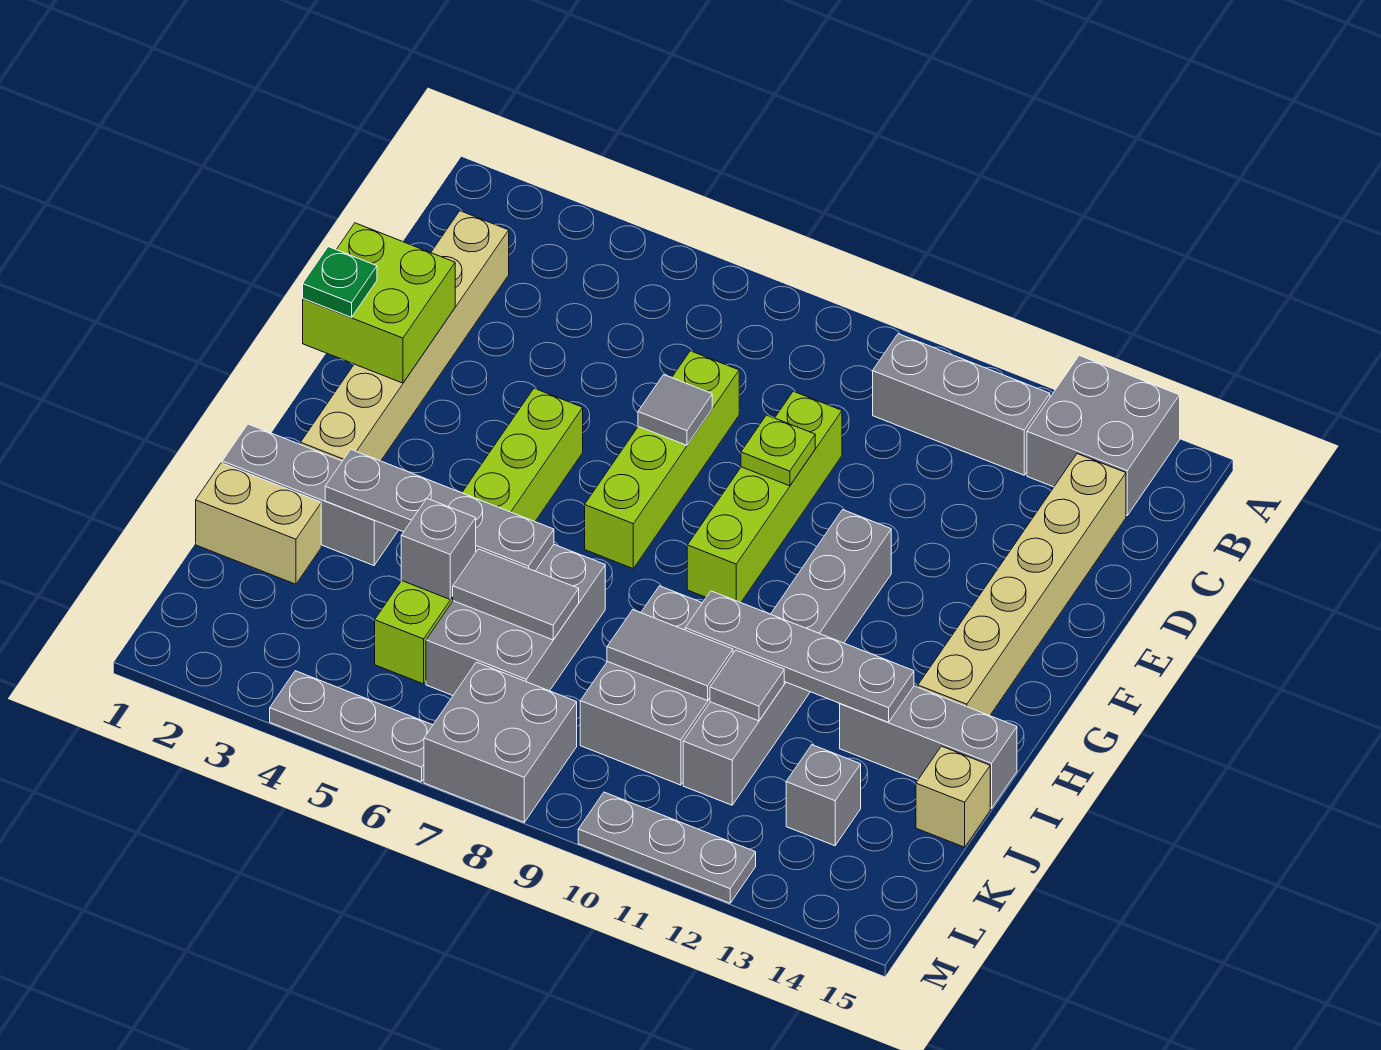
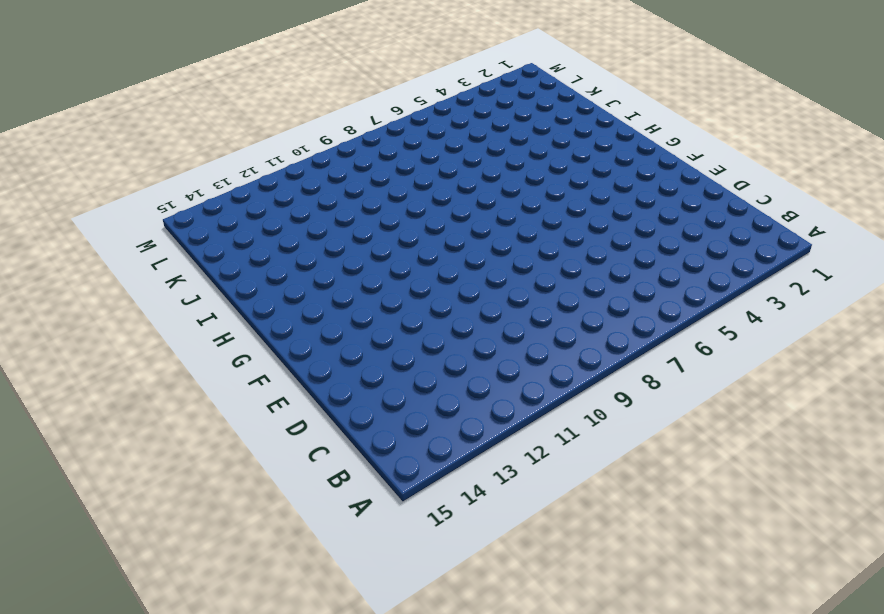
none -> grey 2x2 brick [1027,356,1180,516]
none -> grey 1x3 brick [873,334,1050,475]
none -> tan 1x6 brick [301,211,509,461]

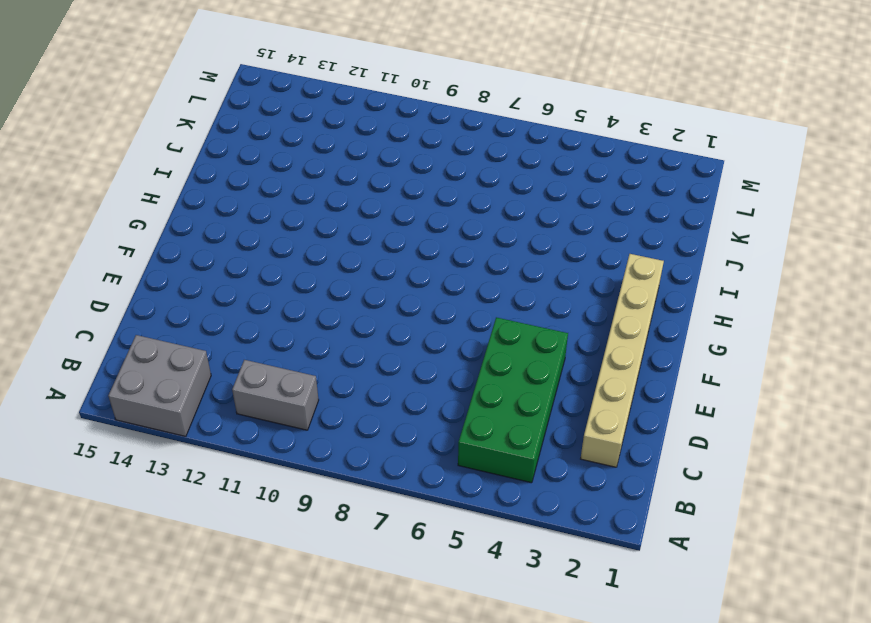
green 2x4 brick [458,317,568,483] -> none
grey 1x2 brick [232,360,319,430] -> grey 1x3 brick [873,334,1050,475]
none -> tan 1x6 brick [918,454,1126,716]
none -> lime 1x4 brick [585,351,739,568]
none -> lime 1x4 brick [687,391,842,603]

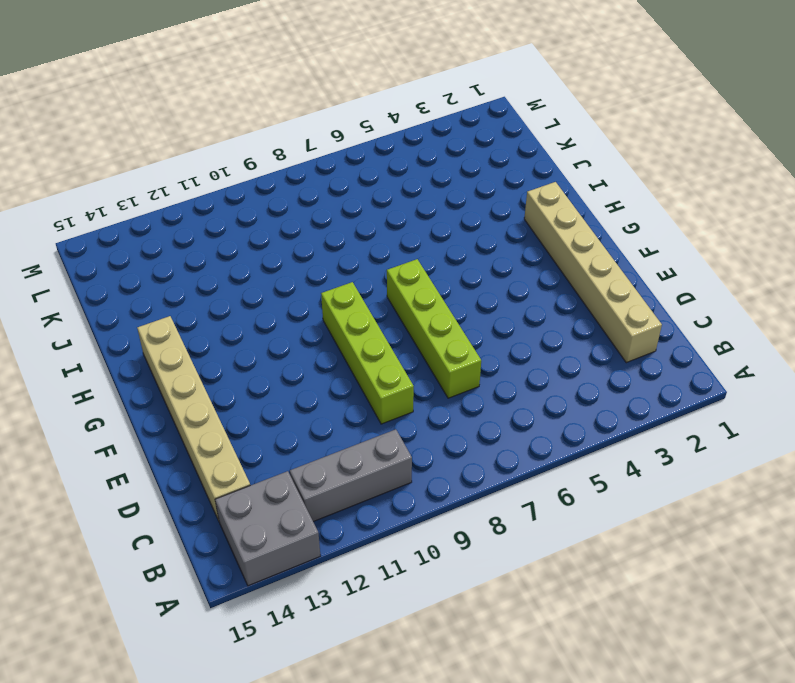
none -> lime 1x6 brick [375,388,583,684]
none -> grey 1x6 brick [683,510,891,805]
none -> grey 1x3 brick [222,424,398,565]

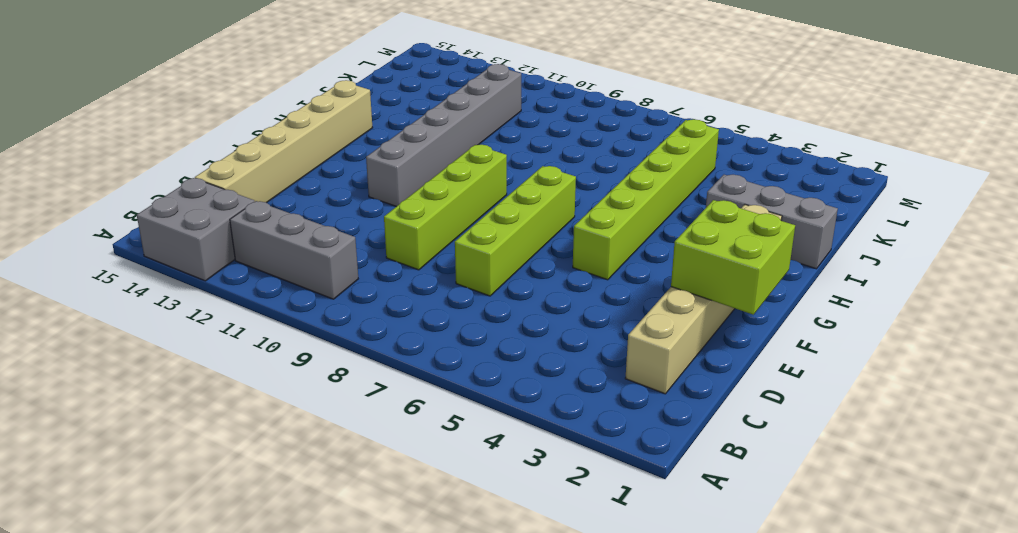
none -> grey 2x3 brick [426,545,605,695]
none -> grey 2x3 brick [580,586,710,785]
none -> grey 1x3 brick [840,686,1017,808]

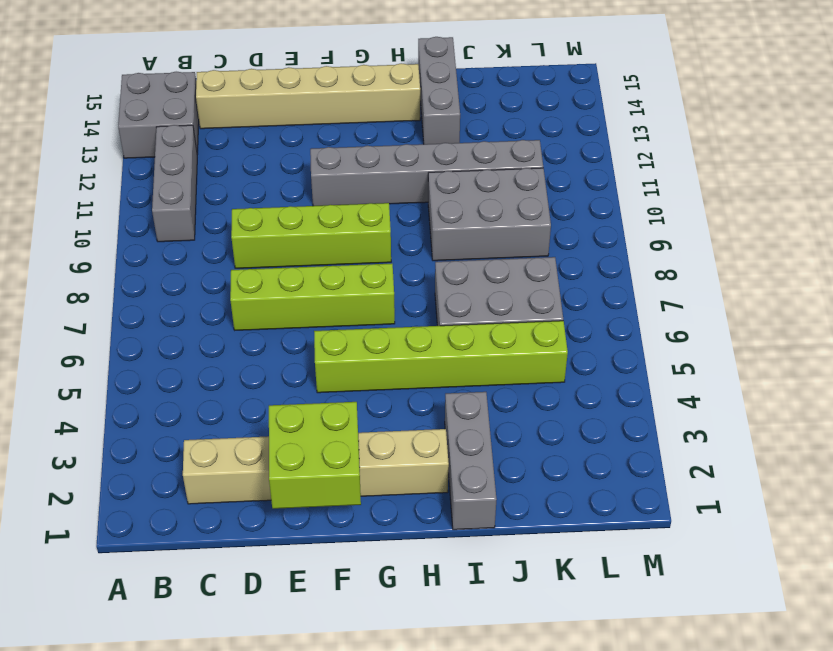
none -> tan 1x2 brick [196,463,321,584]
none -> tan 1x1 brick [916,746,990,847]
none -> grey 1x1 brick [786,745,861,846]

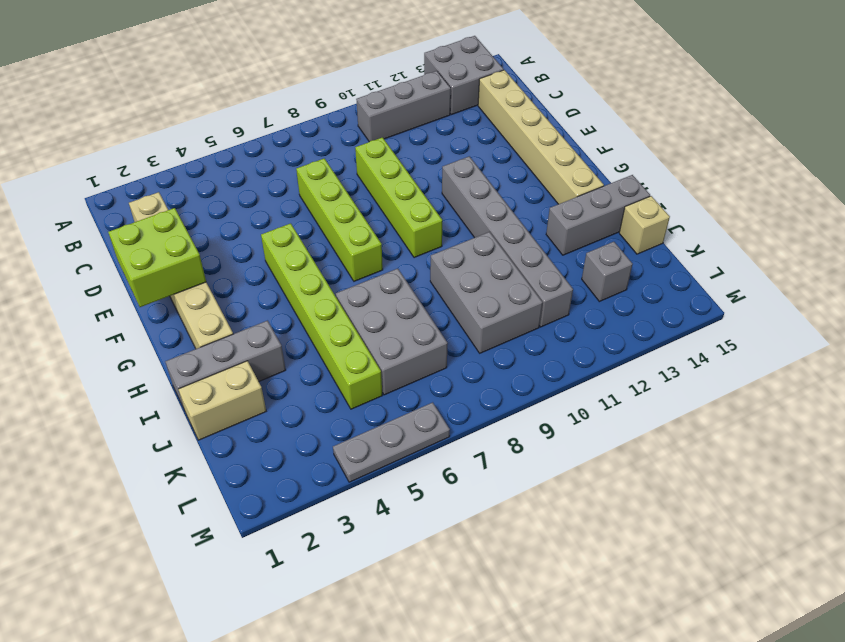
none -> grey 2x2 brick [424,662,577,822]
none -> grey 1x3 plate [578,792,756,903]
none -> grey 1x1 tile [638,375,712,445]

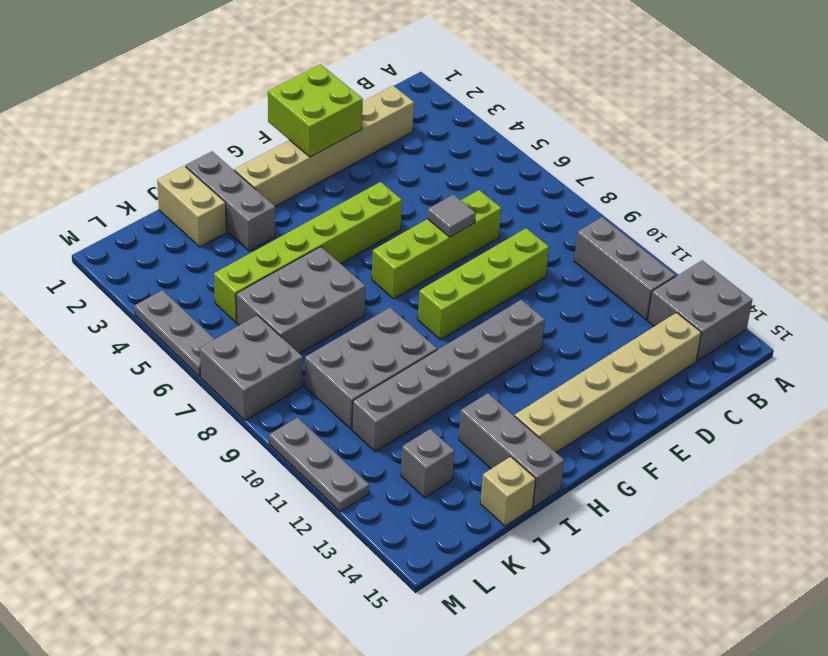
none -> lime 1x1 plate [741,415,815,486]
none -> grey 1x4 plate [325,450,554,571]
none -> grey 1x4 plate [685,591,914,722]

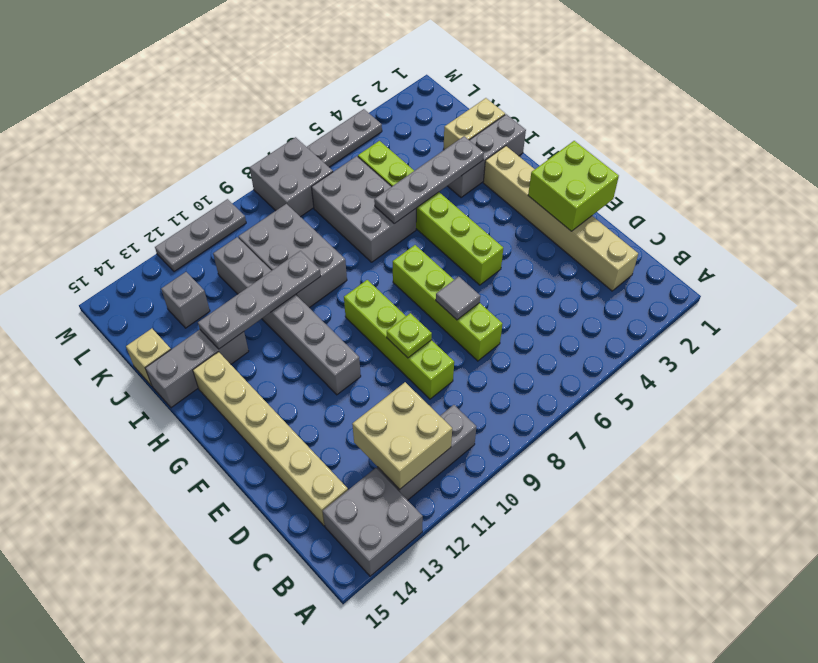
tan 2x2 brick [352,382,452,489] -> none
none -> grey 1x1 brick [401,499,476,599]
none -> grey 1x2 tile [453,549,579,640]
none -> grey 1x2 tile [607,610,733,701]

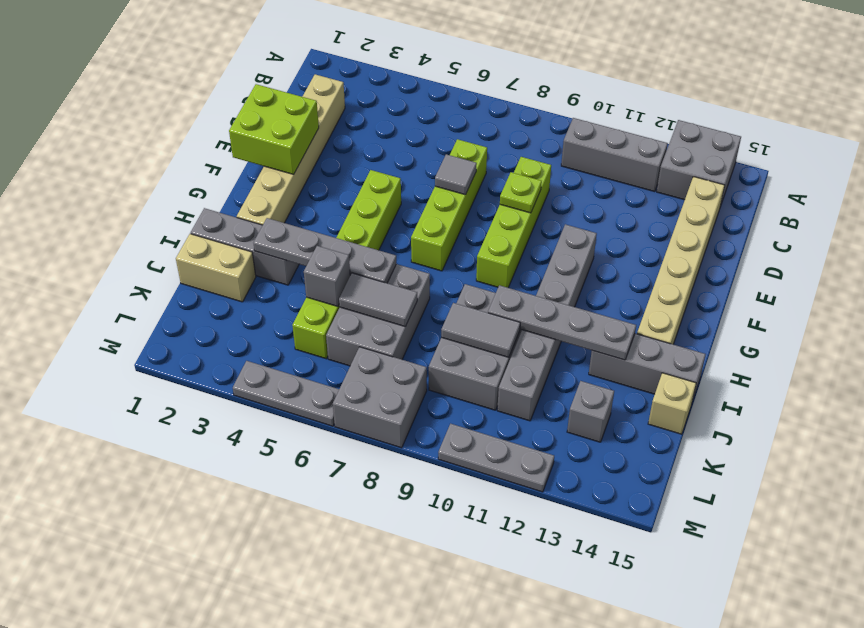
none -> grey 1x1 tile [710,650,784,721]
none -> green 1x1 plate [303,247,377,317]

